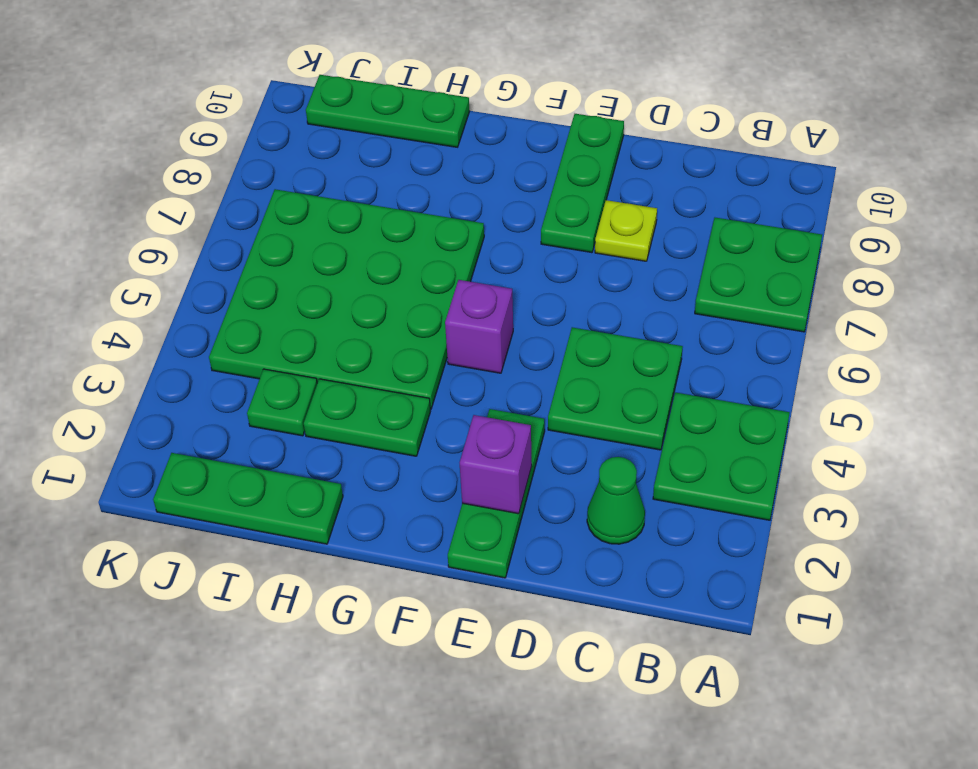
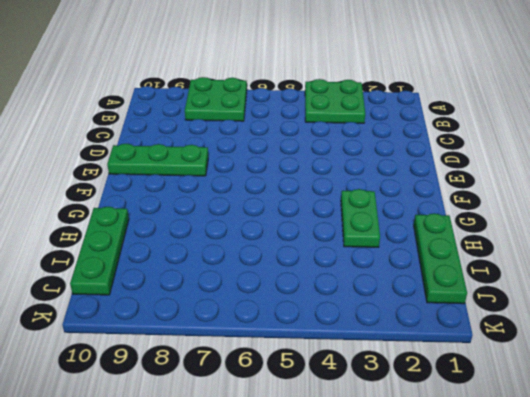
none -> green 1x1 cone [587,457,645,544]
none -> green 2x2 plate [548,327,683,450]
none -> lime 1x1 plate [595,200,657,261]

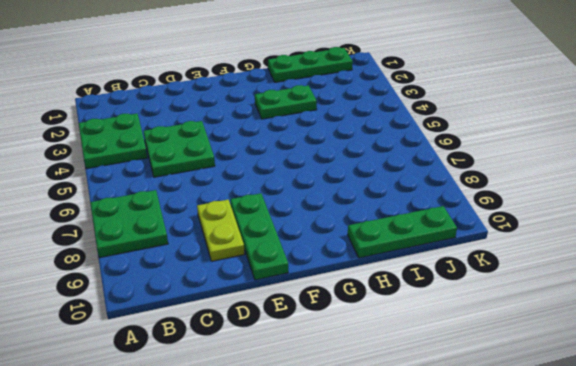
lime 1x2 plate [197,200,245,261] -> lime 1x1 plate [595,200,657,261]
none -> green 1x1 cone [587,457,645,544]
none -> green 1x3 plate [448,409,545,578]
none -> purple 1x1 brick [445,280,513,373]

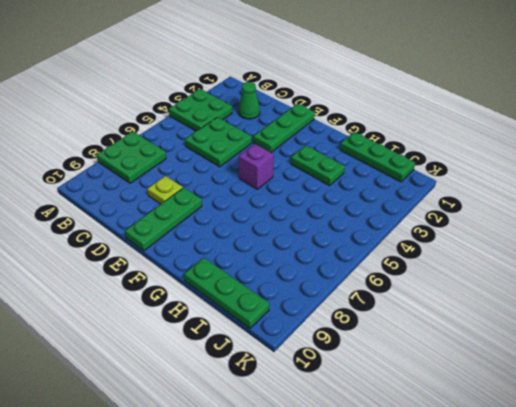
none -> green 4x4 plate [209,189,484,409]
none -> green 1x1 plate [247,369,317,436]
none -> purple 1x1 brick [460,415,532,514]

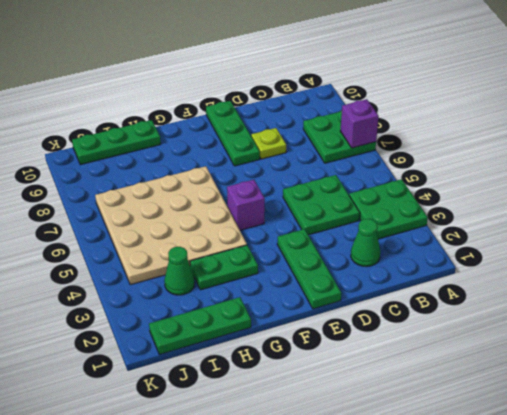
purple 1x1 brick [340,99,379,148] -> purple 1x1 brick moved to [460,415,532,514]
tan 4x4 plate [95,166,247,285] -> green 4x4 plate [209,189,484,409]
green 1x1 cone [164,247,195,295] -> green 1x1 plate [247,369,317,436]

